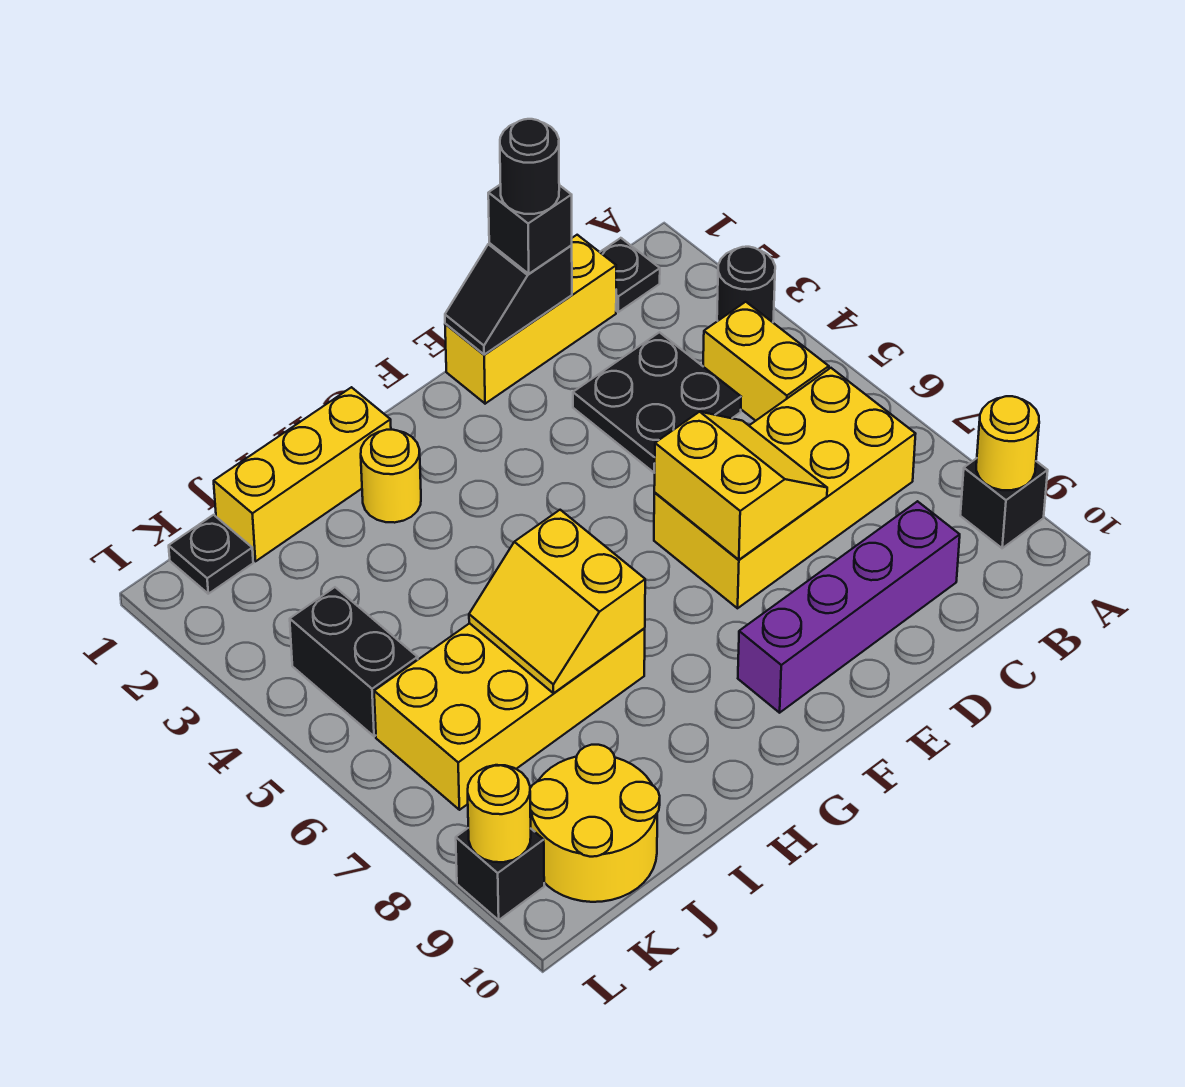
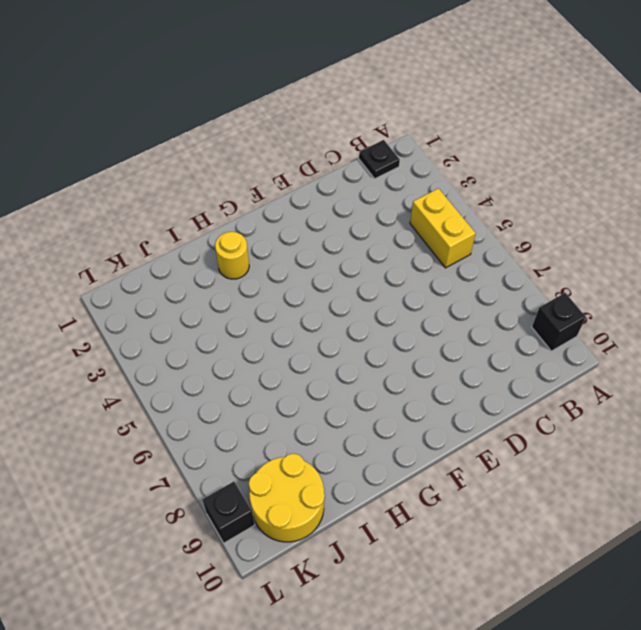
none -> black 1x1 round brick [717,247,775,322]
none -> yellow 2x4 brick [654,368,915,608]
none -> yellow 1x3 brick [445,235,616,404]

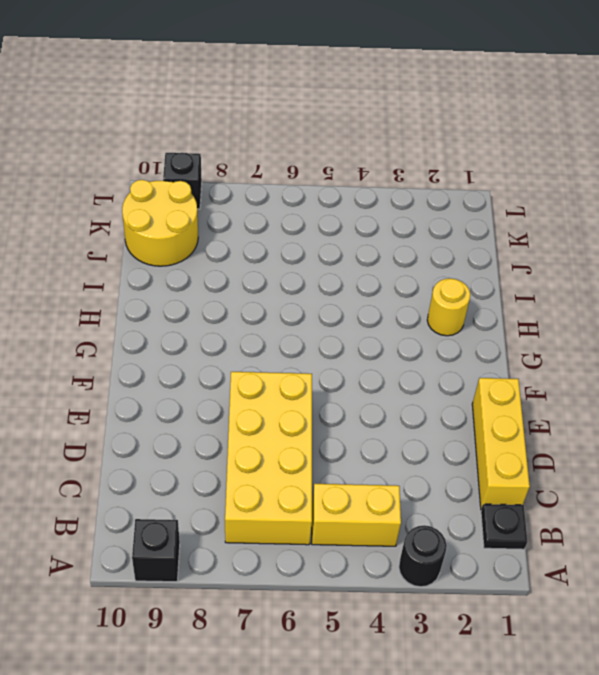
none -> black 2x2 plate [573,332,741,473]
none -> purple 1x4 brick [738,501,960,713]
none -> yellow 1x3 brick [214,387,391,561]

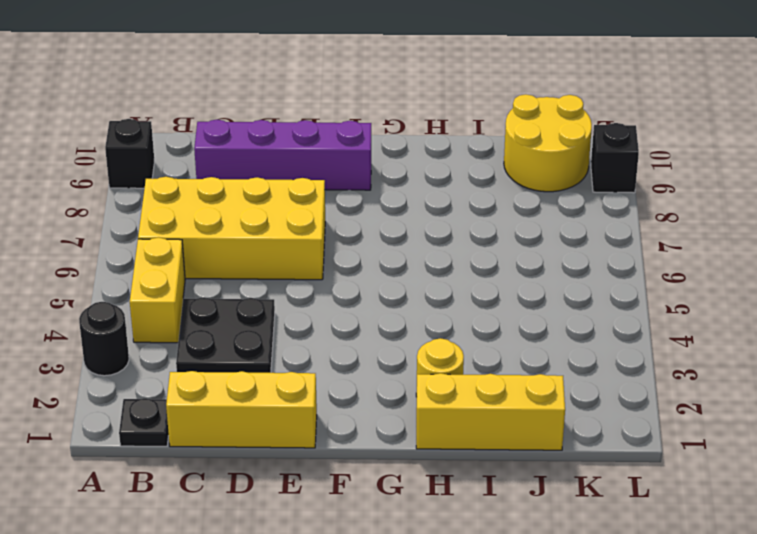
none -> yellow 2x4 brick [374,623,645,810]
none -> black 1x1 plate [169,515,253,594]
none -> black 1x2 brick [290,587,418,736]

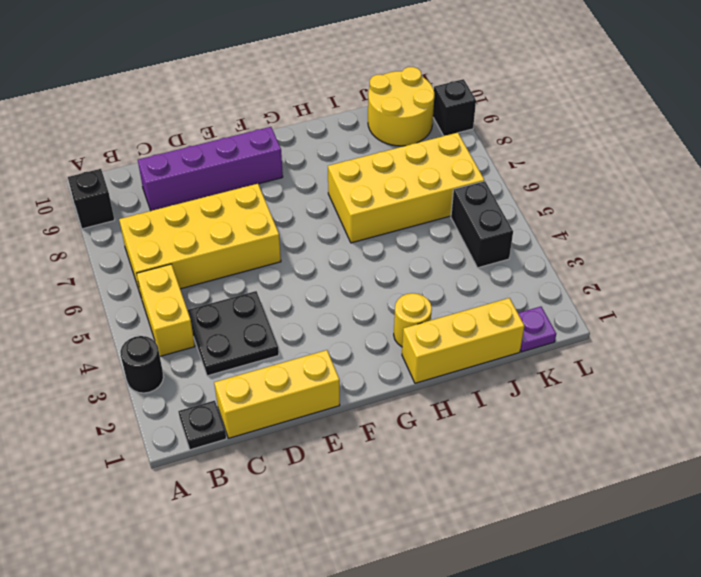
purple 1x1 plate [518,307,556,352] -> black 1x1 plate [169,515,253,594]
none -> yellow 1x1 round brick [976,396,1039,490]
none -> black 1x2 slope [445,243,572,354]
none -> yellow 2x2 slope [654,412,827,560]

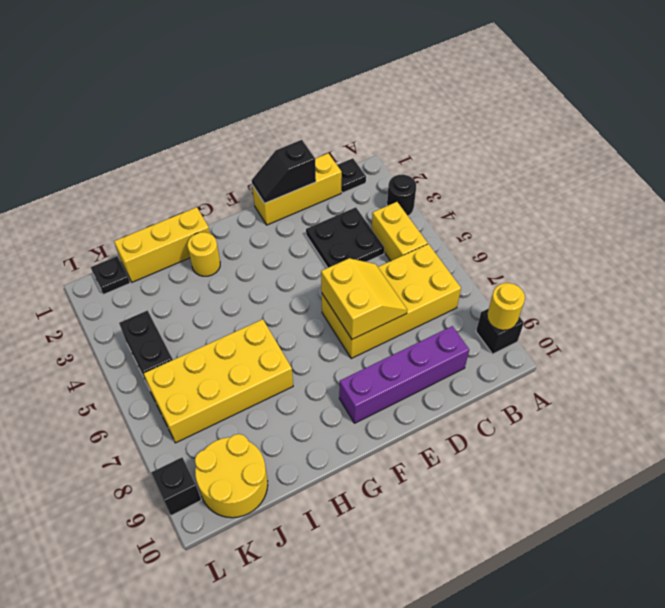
none -> yellow 2x2 slope [469,510,645,693]
none -> yellow 1x1 round brick [468,765,531,862]
none -> black 1x1 brick [488,184,572,274]

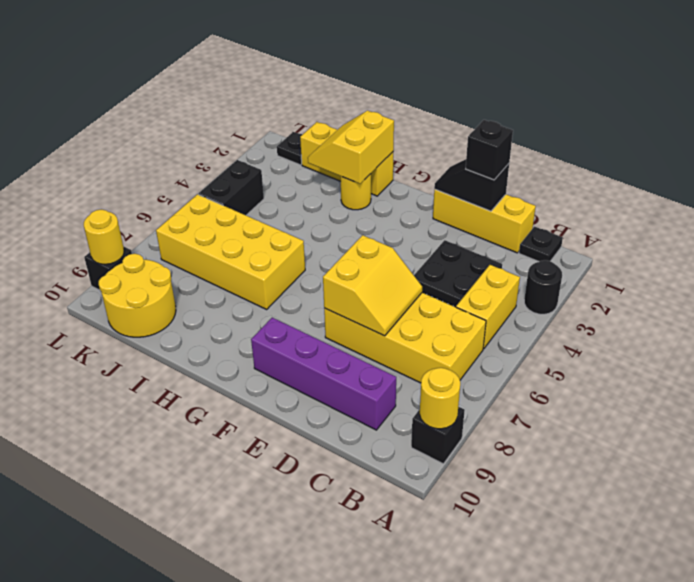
yellow 2x2 slope [308,111,394,184] -> yellow 2x2 slope moved to [469,510,645,693]
none -> black 1x1 round brick [500,119,559,214]

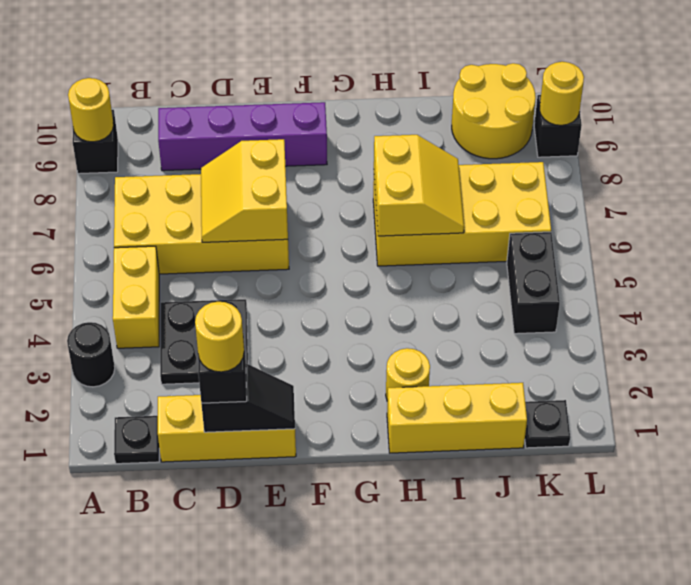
yellow 1x1 round brick [195,302,244,372] -> black 1x1 round brick [500,119,559,214]

